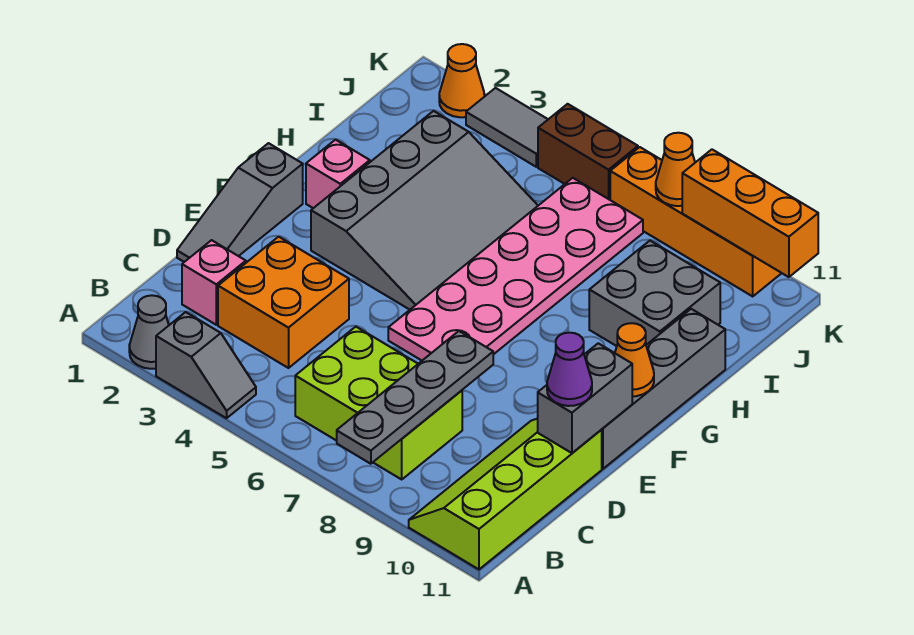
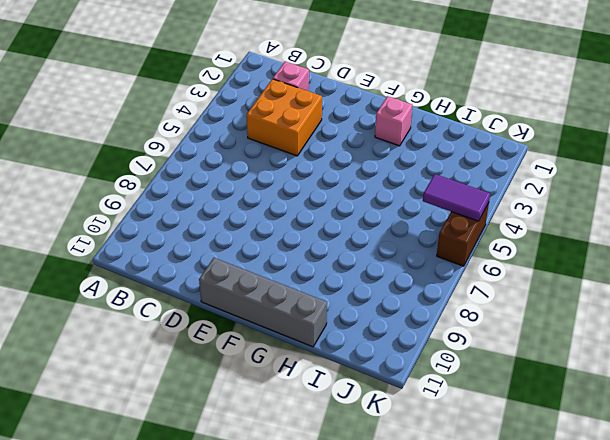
purple 1x2 tile [423,174,490,221] -> none
none -> grey 1x1 cone [129,295,169,369]
none -> grey 1x2 slope [156,312,256,418]
none -> lime 2x4 slope [409,419,602,569]

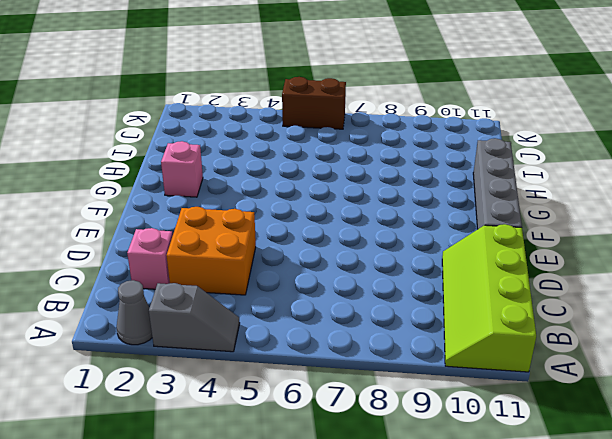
none -> lime 2x3 brick [295,327,462,479]
none -> grey 1x3 slope [177,143,303,262]
none -> pink 2x6 plate [388,178,643,360]

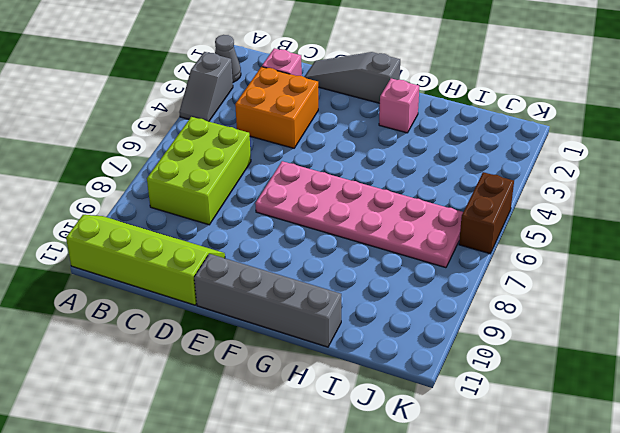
none -> grey 3x4 slope [311,111,538,310]
none -> grey 2x2 brick [589,241,720,346]
none -> orange 1x1 cone [439,44,484,117]

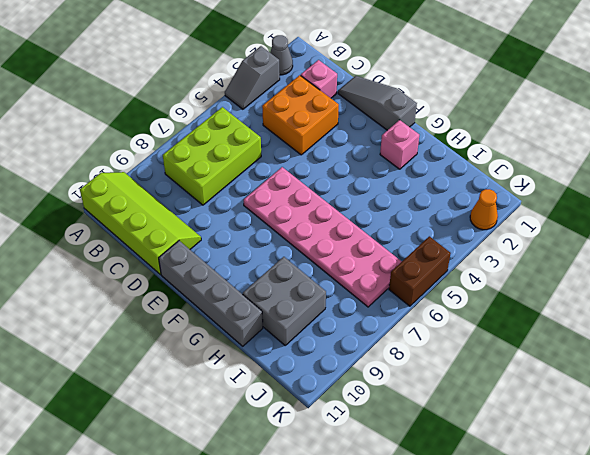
none -> grey 3x4 slope [311,111,538,310]
none -> grey 1x2 tile [466,88,548,167]
none -> orange 1x4 brick [610,147,781,296]

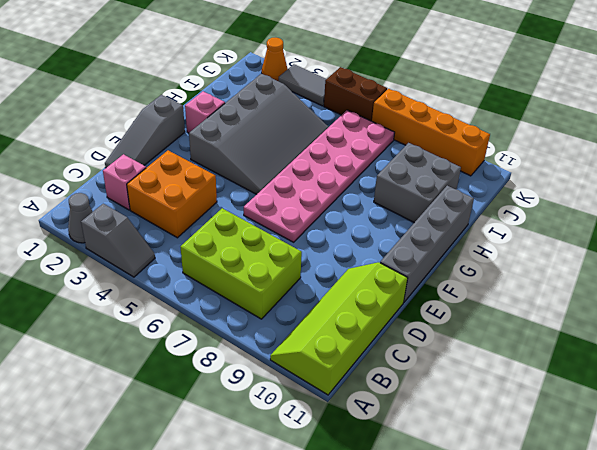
none -> grey 1x4 plate [337,331,493,464]
none -> grey 1x2 brick [538,343,632,453]
none -> orange 1x1 cone [615,323,654,396]

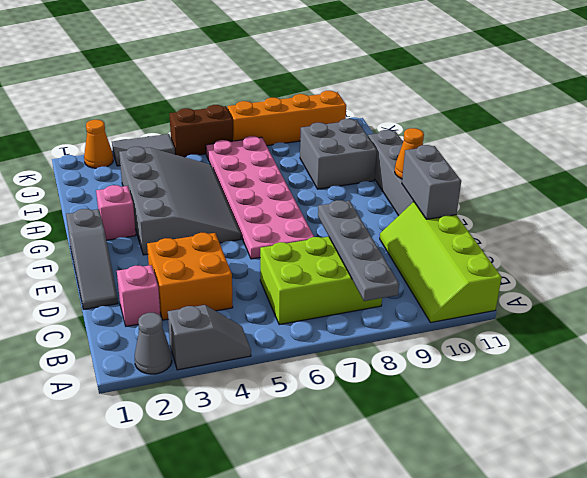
none -> orange 1x1 cone [656,133,695,206]
none -> orange 1x3 brick [682,150,818,277]
none -> purple 1x1 cone [547,333,592,406]

